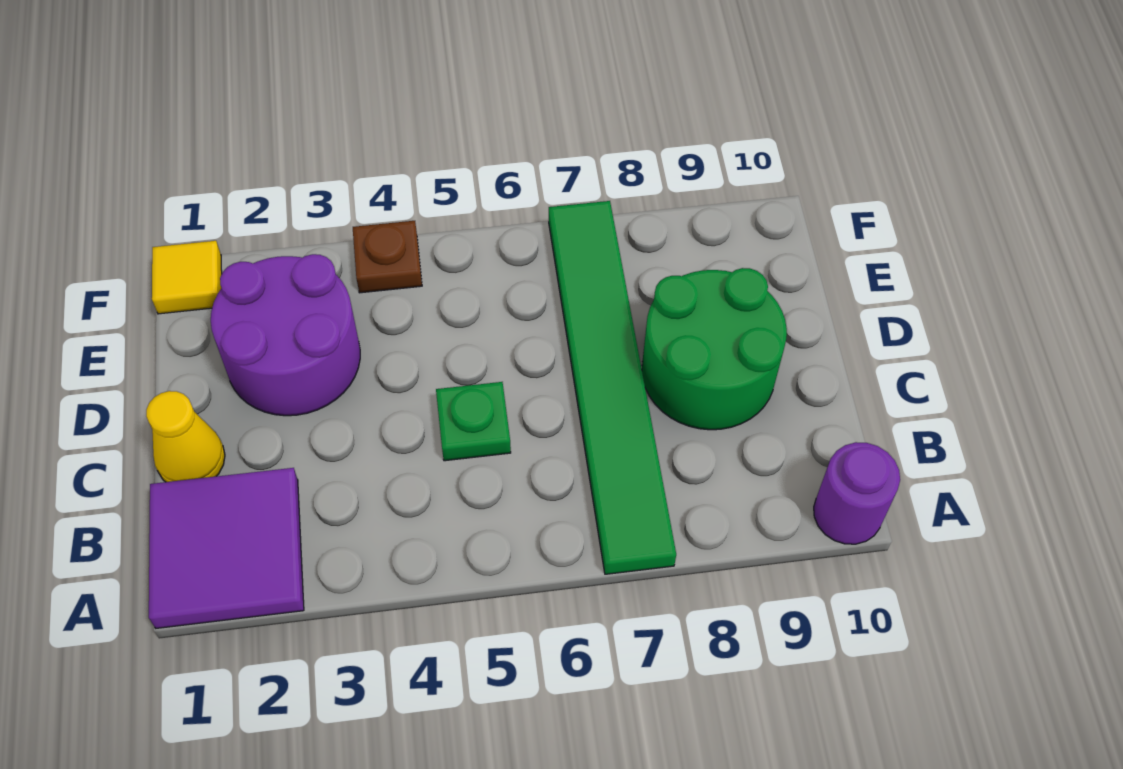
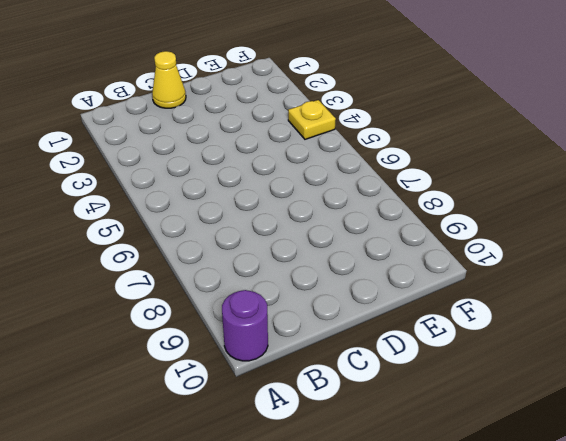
yellow 1x1 plate [288,100,336,139] -> brown 1x1 plate [353,221,422,293]
none -> purple 2x2 tile [149,468,304,628]
none -> green 1x6 tile [549,201,676,574]

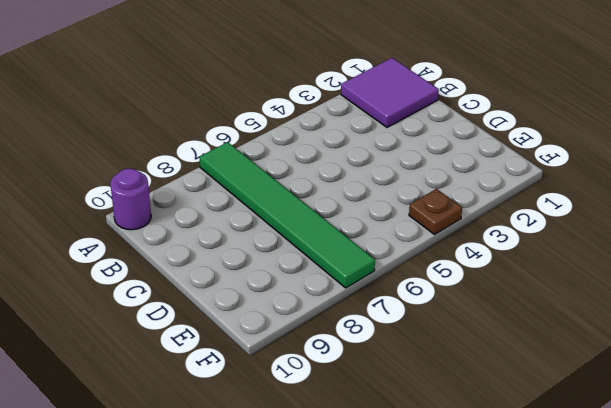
none -> yellow 1x1 cone [146,391,225,482]
none -> green 1x1 plate [436,382,511,461]

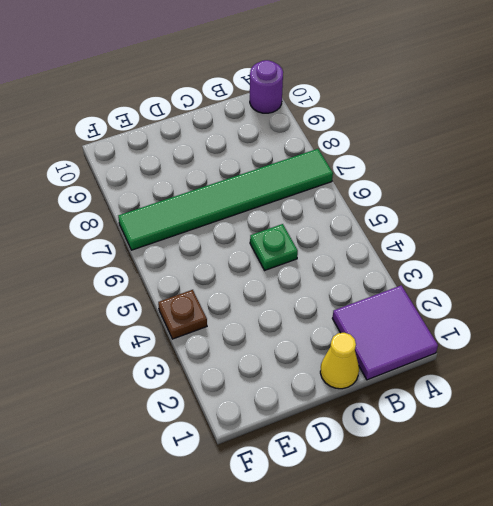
none -> green 2x2 round brick [642,268,787,430]
none -> purple 2x2 round brick [211,254,360,416]

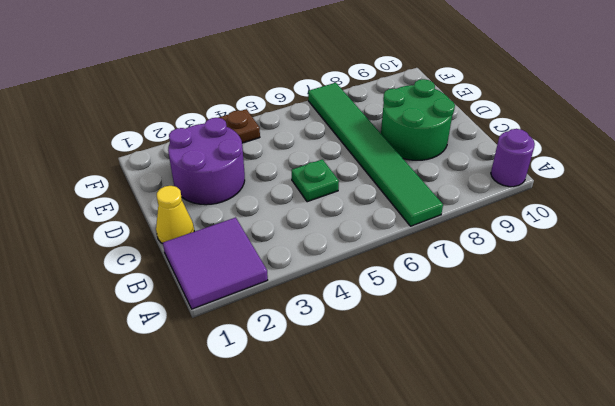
none -> yellow 1x1 tile [152,241,222,314]

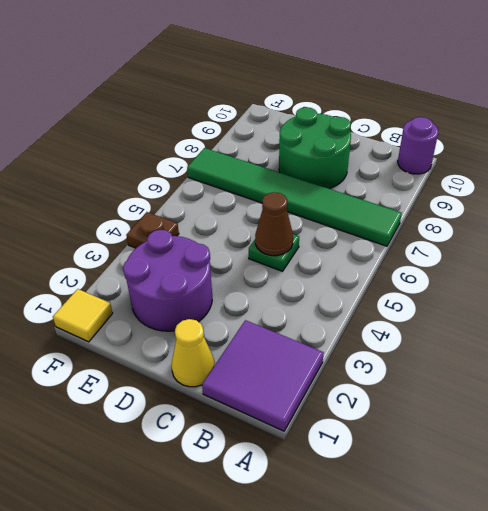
brown 1x1 cone [255,192,293,256] -> none

